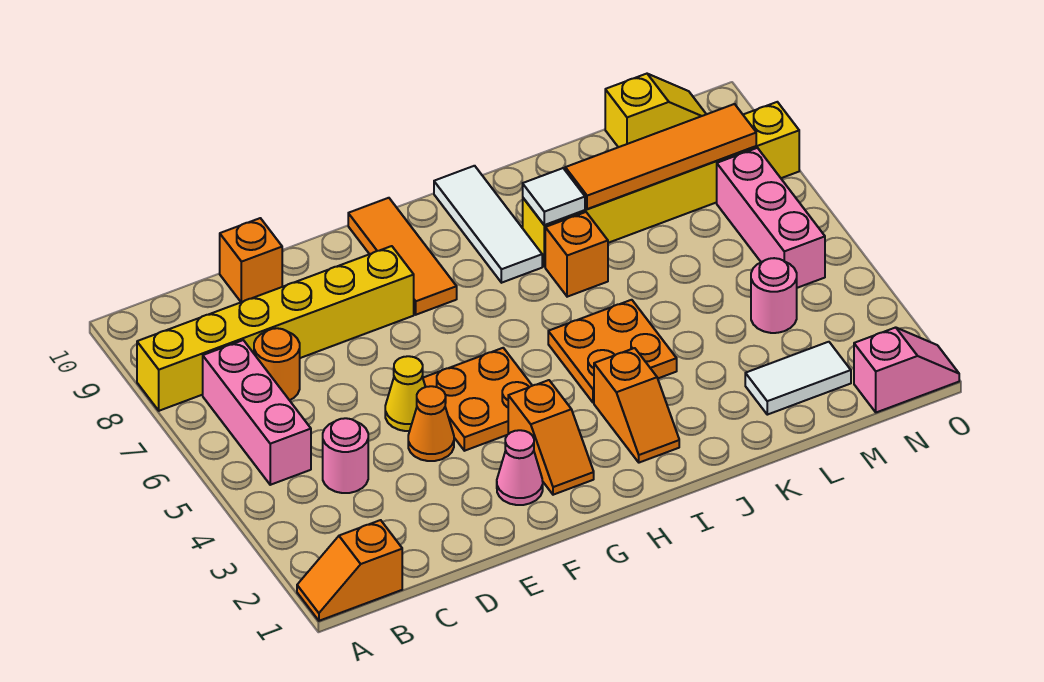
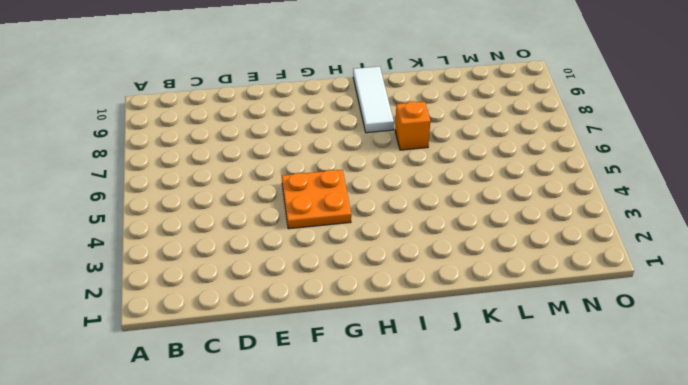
none -> orange 1x2 slope [297,520,402,621]
none -> yellow 1x6 brick [137,246,414,411]
none -> pink 1x3 brick [203,340,311,485]

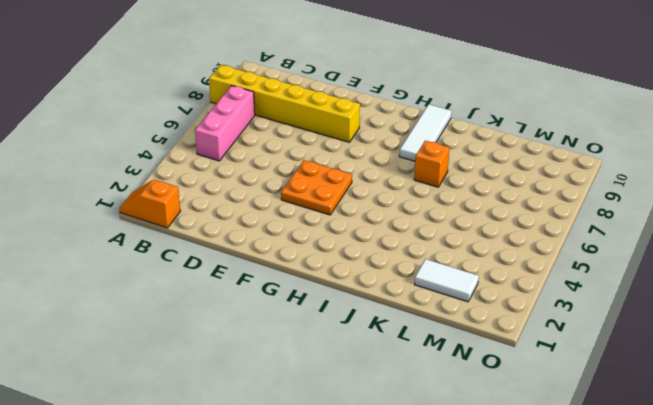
none -> pink 1x1 round brick [323,418,368,493]
none -> orange 1x1 round brick [254,328,300,400]
none -> orange 1x1 brick [220,218,282,302]

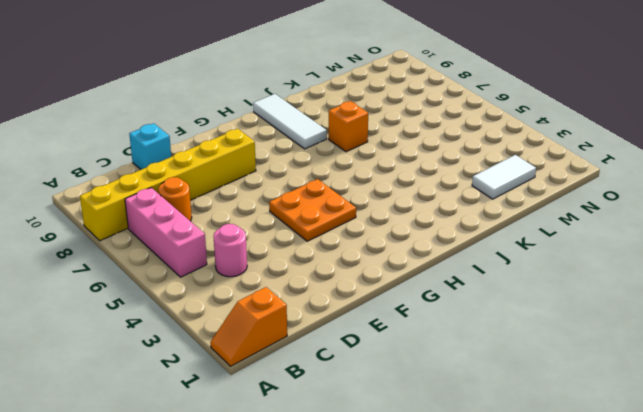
cyan 1x1 brick [129,123,171,170] -> orange 1x1 brick [220,218,282,302]
none -> orange 1x1 cone [408,386,454,461]
none -> yellow 1x1 cone [385,356,425,431]
none -> pink 1x1 cone [497,430,543,505]

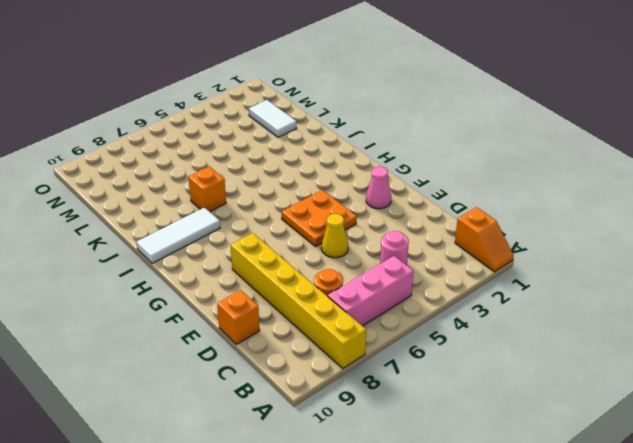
none -> orange 1x1 cone [408,386,454,461]
none -> orange 1x2 slope [508,380,594,495]
none -> orange 1x3 tile [348,198,457,315]

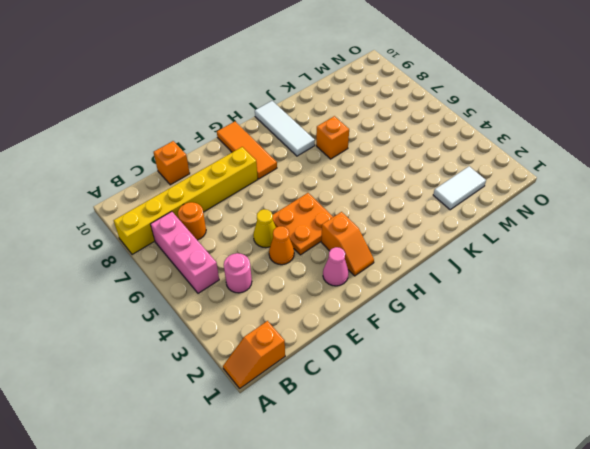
none -> orange 1x2 slope [594,348,679,463]
none -> orange 2x2 plate [548,300,677,403]
none -> yellow 1x6 brick [523,102,799,267]

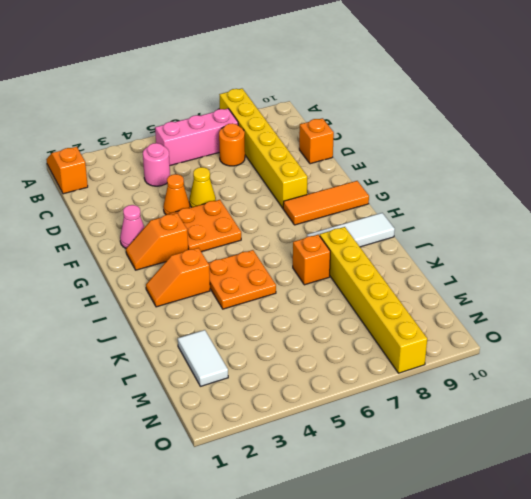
none -> pink 1x1 round brick [751,258,797,333]
none -> yellow 1x2 slope [605,74,706,147]
none -> pink 1x2 slope [854,327,959,412]

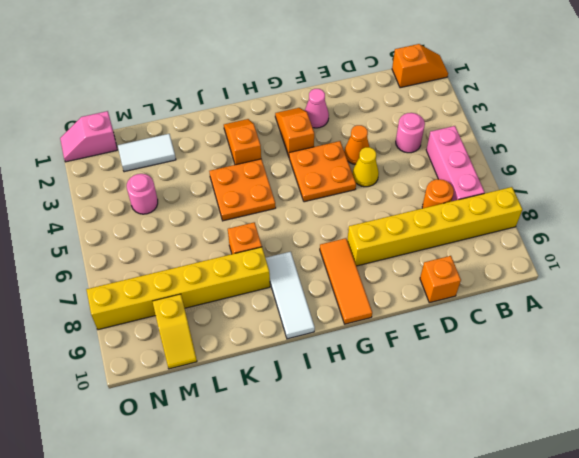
yellow 1x2 slope [152,294,197,369] -> yellow 1x2 slope turned to [605,74,706,147]
none -> pink 1x3 brick [717,148,825,288]
none -> white 1x1 tile [523,168,585,225]
none -> orange 1x4 tile [565,104,756,209]

